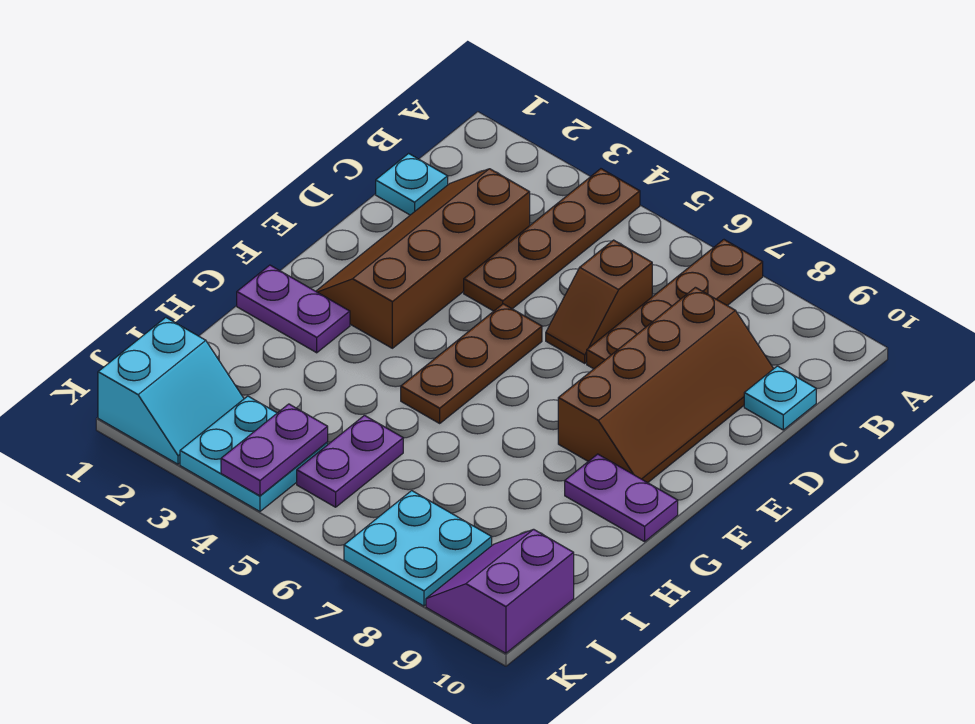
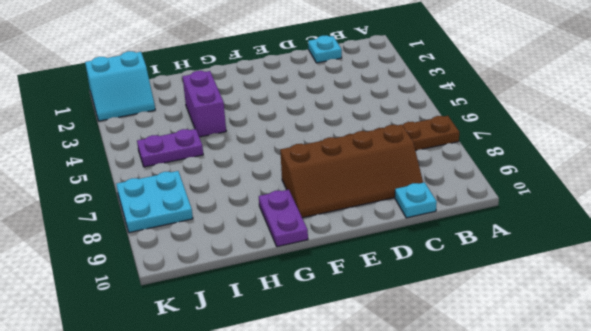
purple 1x2 brick [183,71,226,137] -> none
none -> brown 1x4 plate [464,169,640,311]
none -> brown 2x4 slope [316,169,530,348]
none -> brown 1x2 slope [546,240,652,363]

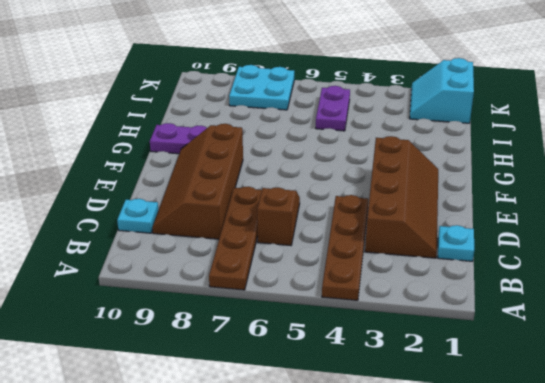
none -> brown 1x3 plate [401,304,542,423]
none -> purple 1x2 plate [237,265,350,353]
none -> cyan 2x2 plate [180,396,328,511]

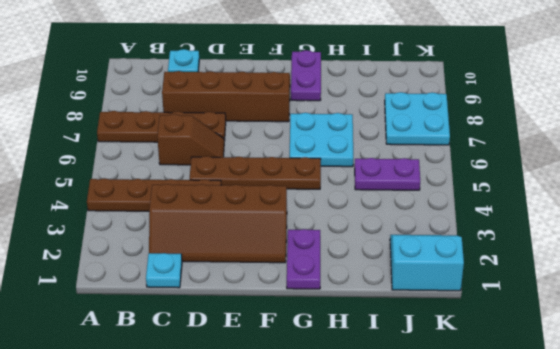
brown 1x4 plate [190,156,321,189] -> brown 1x3 plate [401,304,542,423]
cyan 2x2 plate [290,113,353,167] -> cyan 2x2 plate moved to [180,396,328,511]
none -> purple 2x2 slope [426,529,574,653]
none -> purple 1x2 plate [221,404,328,496]

